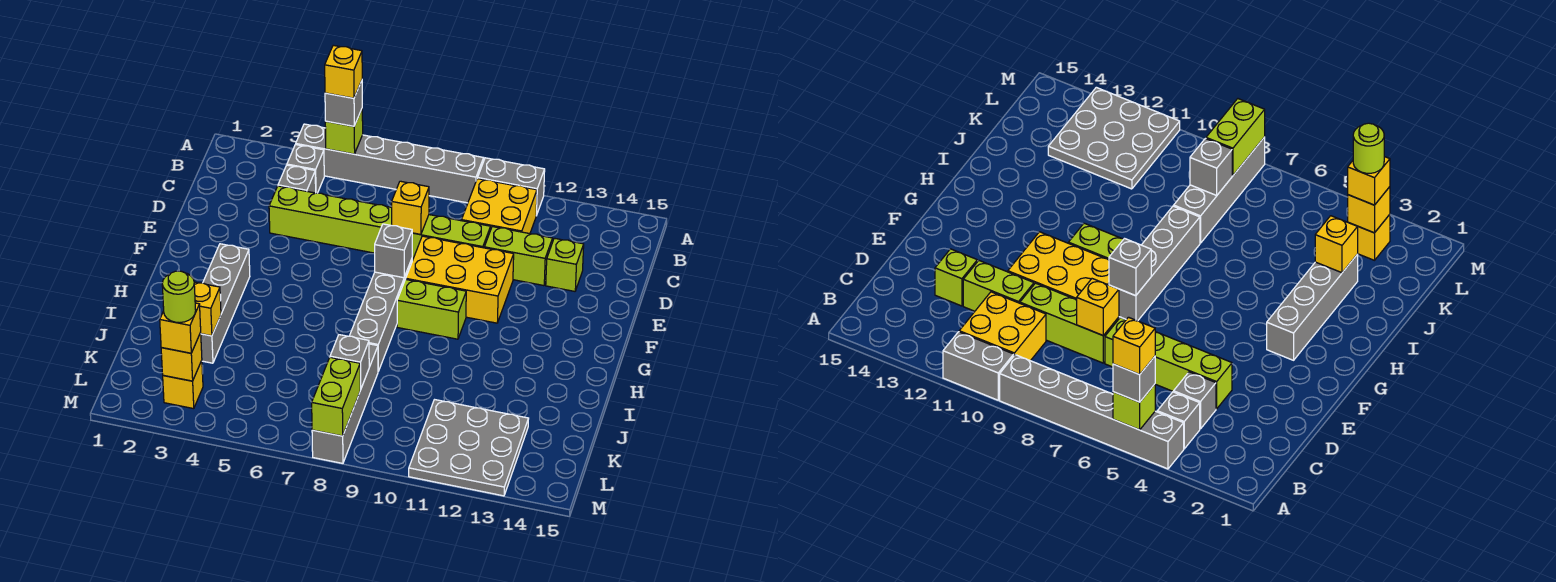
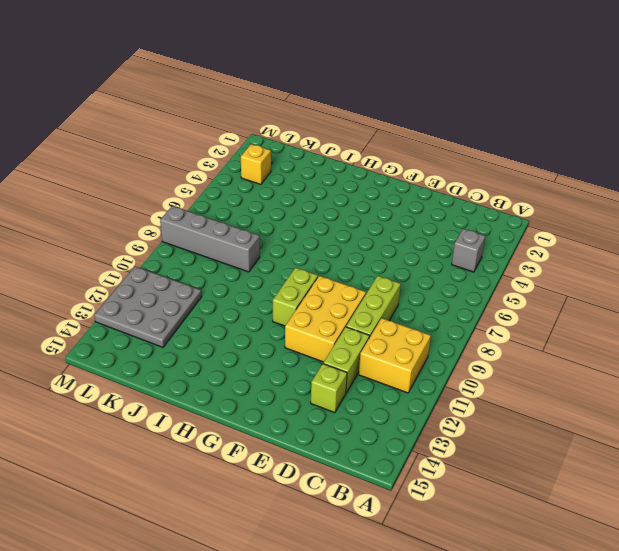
none -> grey 1x6 brick [296,124,484,203]
none -> grey 1x2 brick [478,158,545,215]
none -> grey 1x1 brick [278,165,316,193]

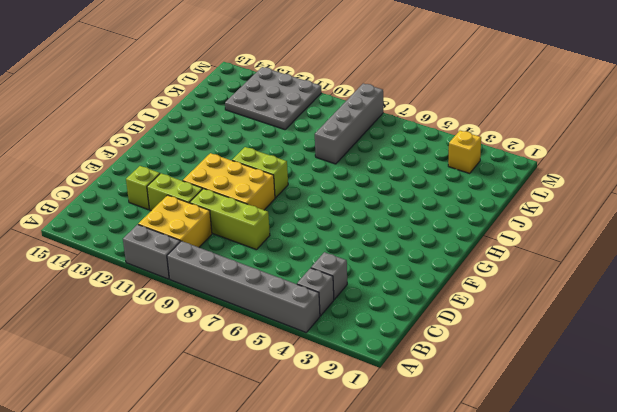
none -> lime 1x4 brick [269,186,392,253]
none -> grey 1x4 brick [350,259,412,371]
none -> grey 1x4 brick [201,244,250,363]

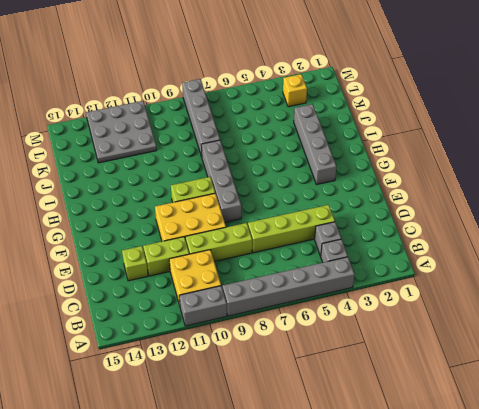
none -> lime 1x1 brick [325,109,363,154]
none -> yellow 1x1 brick [392,181,429,235]
none -> grey 1x1 brick [375,224,412,278]

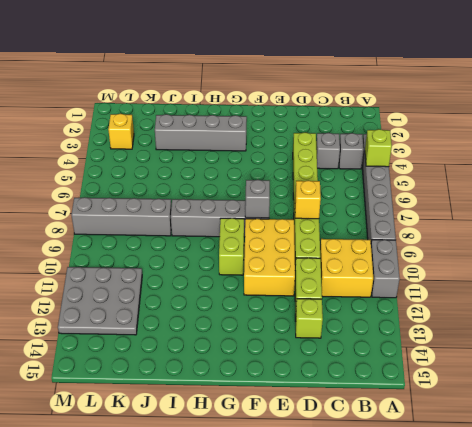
none -> yellow 1x1 brick [194,282,221,336]
none -> grey 1x1 brick [330,335,369,389]
none -> yellow 1x1 brick [161,333,202,381]

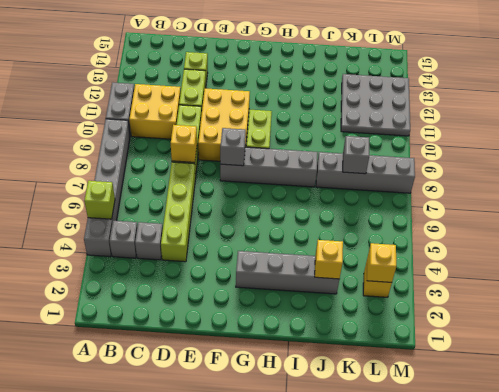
none -> lime 1x2 brick [312,357,361,436]
none -> grey 1x1 brick [325,81,362,126]
none -> yellow 1x1 brick [160,303,201,353]

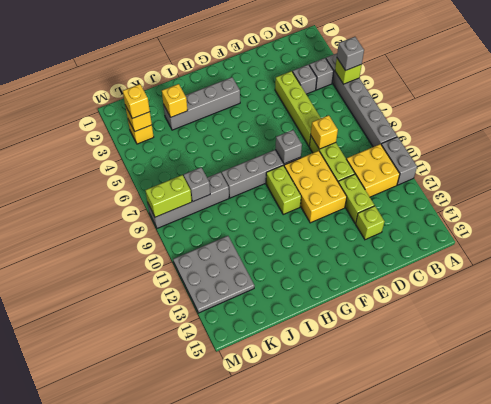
none -> yellow 1x1 brick [325,45,362,98]
none -> lime 1x1 round brick [162,271,196,323]

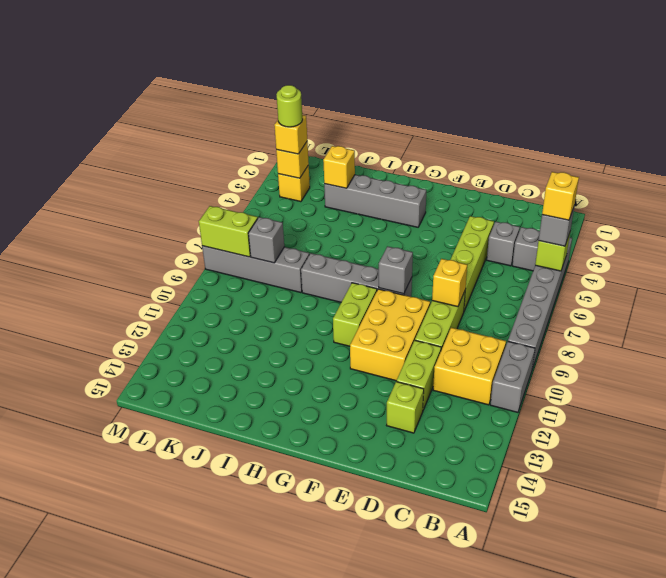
none -> grey 3x3 plate [409,400,529,496]

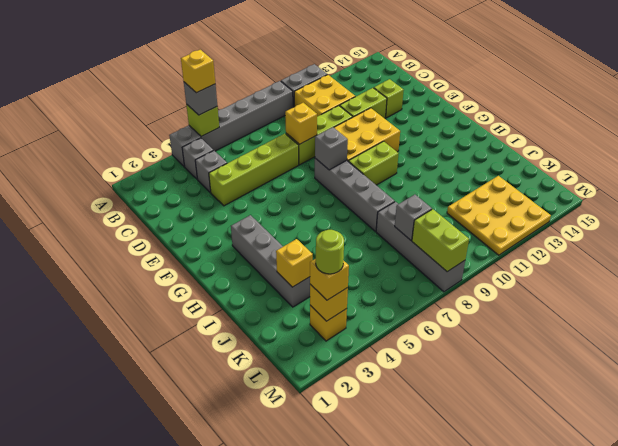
yellow 3x3 plate [447,176,551,255] -> grey 3x3 plate [409,400,529,496]

